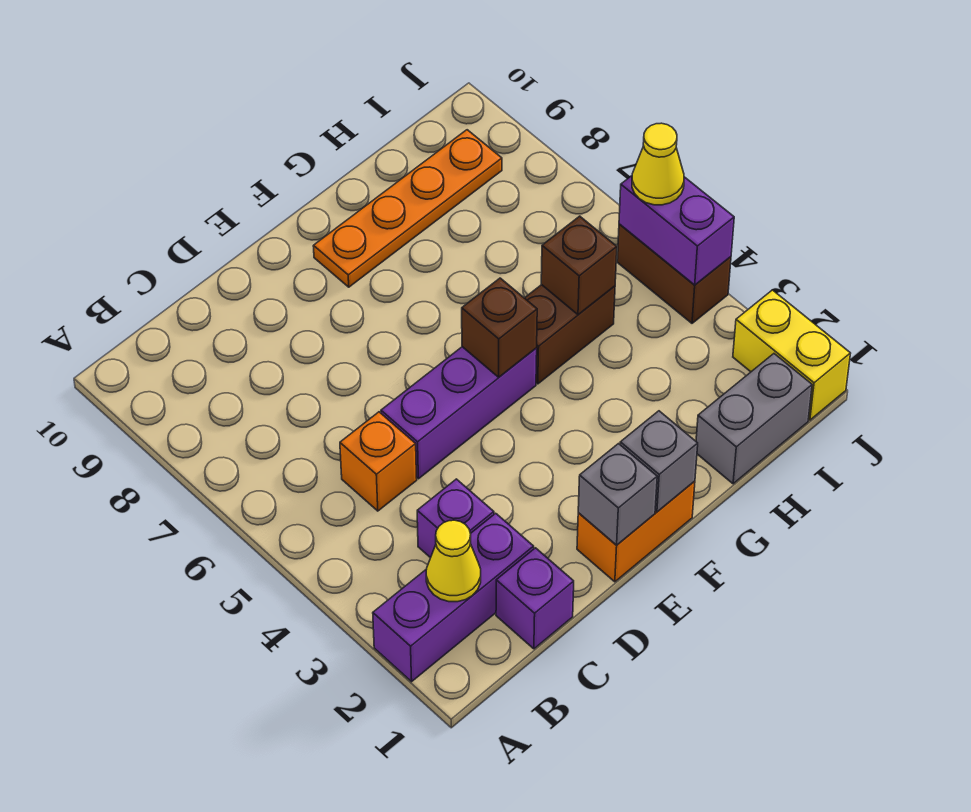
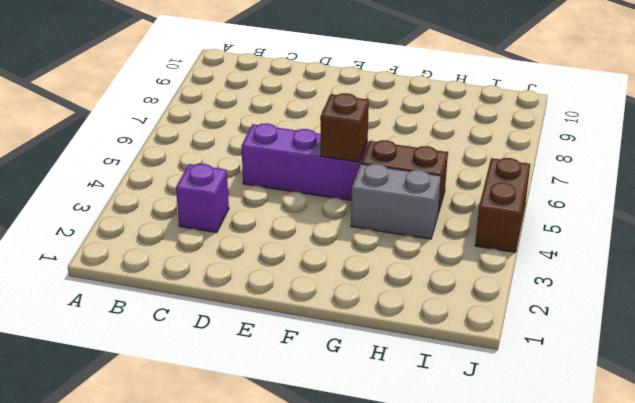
grey 1x2 brick [351,164,441,239] -> grey 1x2 brick moved to [696,354,812,484]
none -> purple 1x3 brick [373,513,534,682]
none -> purple 1x1 brick [496,548,574,649]
none -> orange 1x1 brick [340,412,417,511]

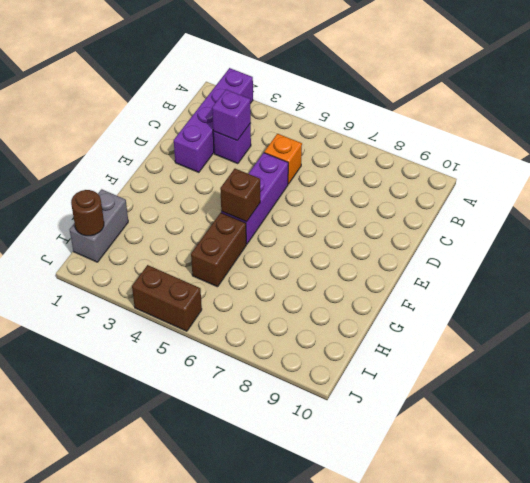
purple 1x4 brick [174,68,253,172] -> purple 1x3 brick [373,513,534,682]
purple 1x1 brick [212,90,251,140] -> purple 1x1 brick moved to [496,548,574,649]
brown 1x1 round brick [71,190,104,236] -> none
none -> orange 1x2 brick [577,481,695,582]
none -> orange 1x4 plate [313,130,502,287]
none -> yellow 1x2 brick [733,290,851,420]

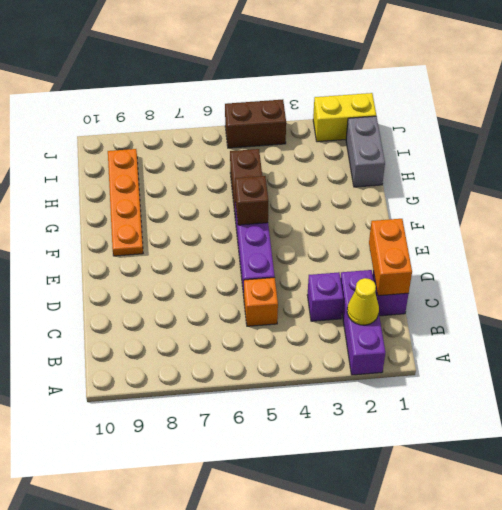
orange 1x2 brick [369,219,412,296] -> orange 1x2 brick moved to [577,481,695,582]
none -> grey 1x1 brick [578,444,657,545]
none -> grey 1x1 brick [620,411,698,512]
none -> brown 1x1 brick [541,216,617,315]

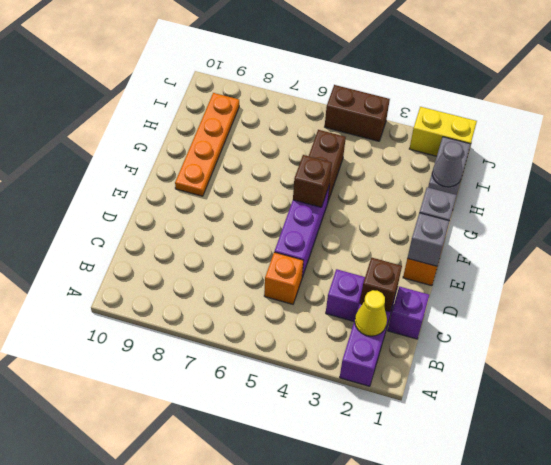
brown 1x1 brick [360,258,402,312] -> brown 1x1 brick moved to [541,216,617,315]
grey 1x1 cone [432,142,463,187] -> none
none -> purple 1x2 brick [619,176,734,285]
none -> yellow 1x1 cone [632,123,684,205]

